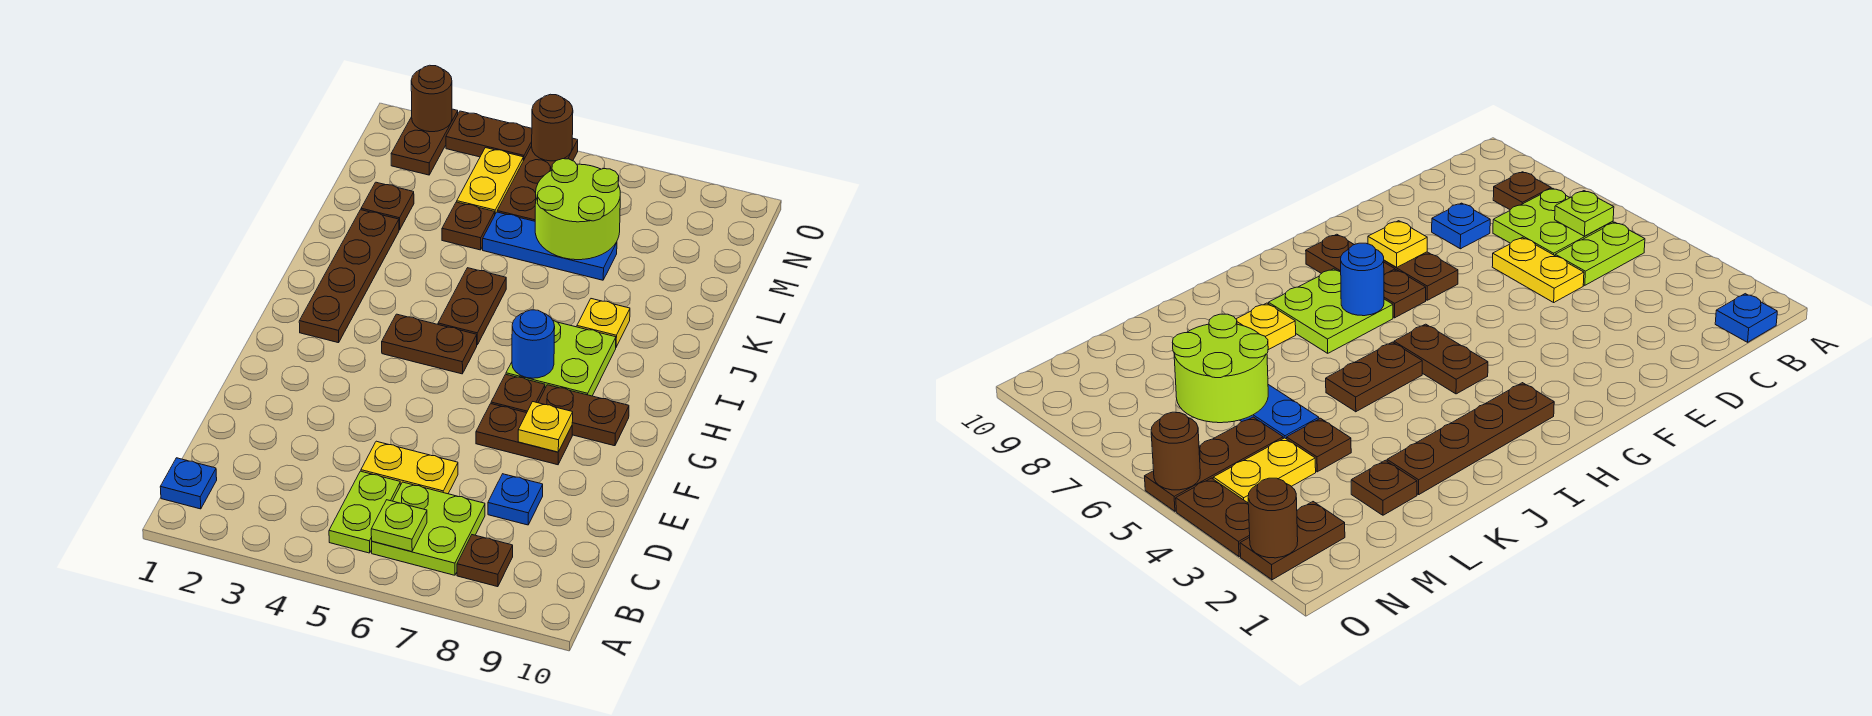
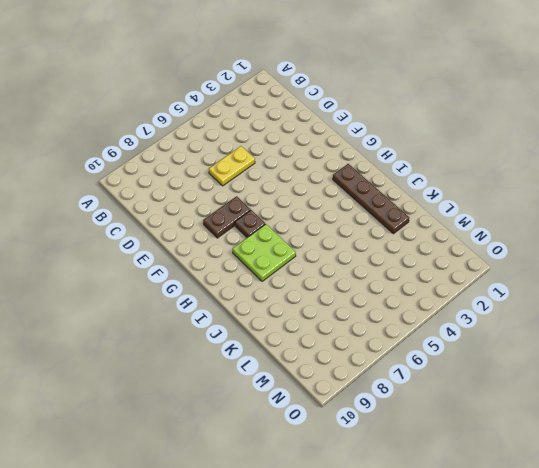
none -> blue 1x1 plate [160,458,217,509]
none -> lime 1x2 plate [329,471,400,553]
none -> lime 2x2 plate [372,482,485,575]

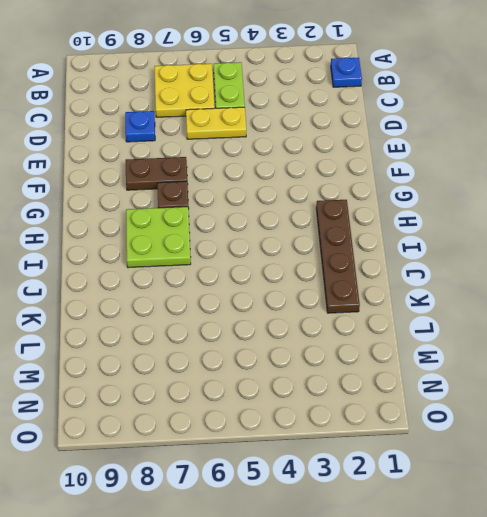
yellow 2x2 plate [154,64,215,117] -> lime 2x2 plate [372,482,485,575]
none -> brown 1x1 plate [457,535,513,587]
none -> brown 1x2 plate [538,385,629,446]
none -> brown 1x2 plate [382,314,477,374]

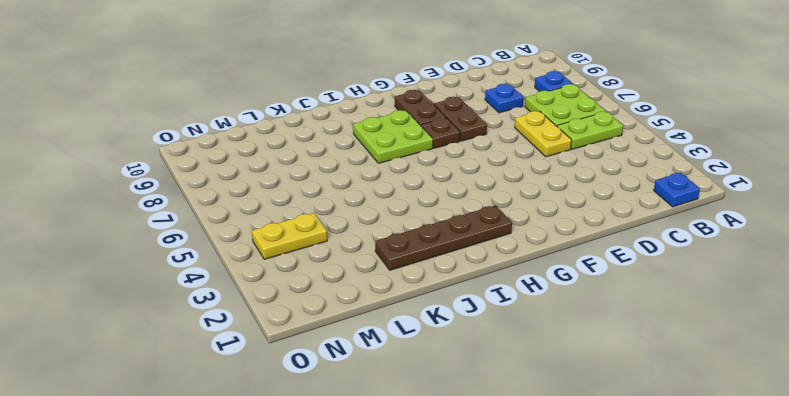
blue 1x1 plate [535,71,573,91] -> brown 1x1 plate [457,535,513,587]
none -> brown 1x2 plate [382,314,477,374]
none -> brown 1x2 plate [438,268,506,345]
none -> yellow 1x1 plate [577,299,630,347]

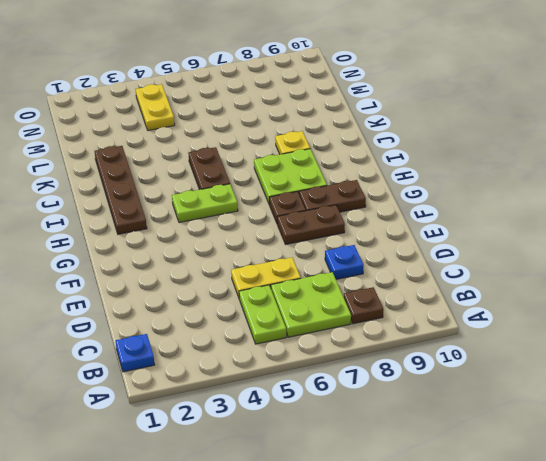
lime 1x2 plate [172,184,238,223] -> brown 1x2 plate [382,314,477,374]
none -> brown 1x1 plate [361,182,414,230]
none -> brown 1x1 plate [442,202,495,250]
none -> blue 1x3 plate [483,212,617,280]

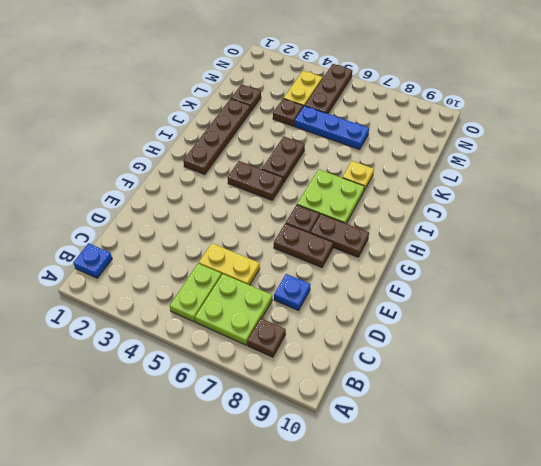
none -> brown 1x2 plate [391,109,458,175]
none -> brown 1x2 plate [446,111,532,161]
none -> lime 1x1 plate [371,500,427,552]

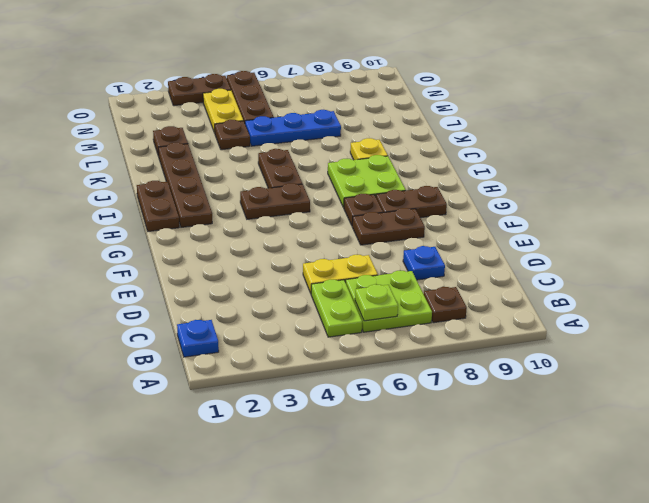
brown 1x2 plate [137,181,179,231] -> brown 1x2 plate moved to [391,109,458,175]
none -> yellow 1x1 plate [518,402,573,452]
none -> blue 1x1 round brick [512,310,555,378]
none -> lime 2x2 round brick [535,159,620,260]

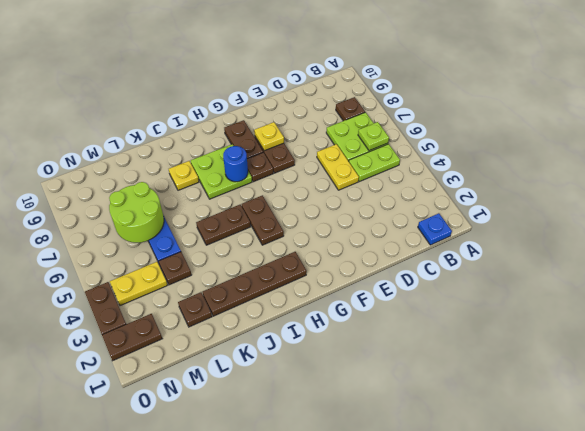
none -> blue 1x1 plate [488,474,543,525]
none -> brown 1x3 plate [497,138,578,221]
none -> brown 1x1 round brick [411,65,452,132]

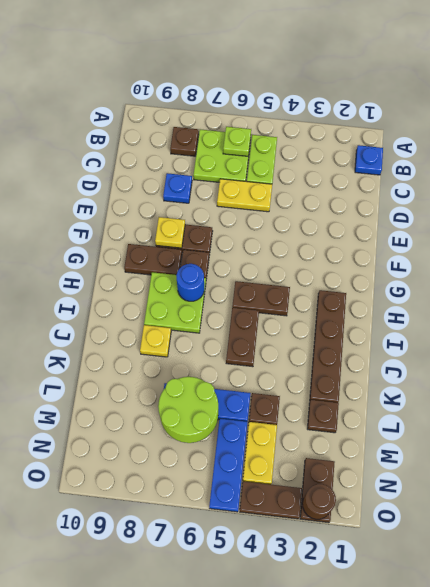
blue 1x3 plate [209,419,247,512] -> brown 1x3 plate [497,138,578,221]
none -> brown 1x1 round brick [532,94,573,161]

